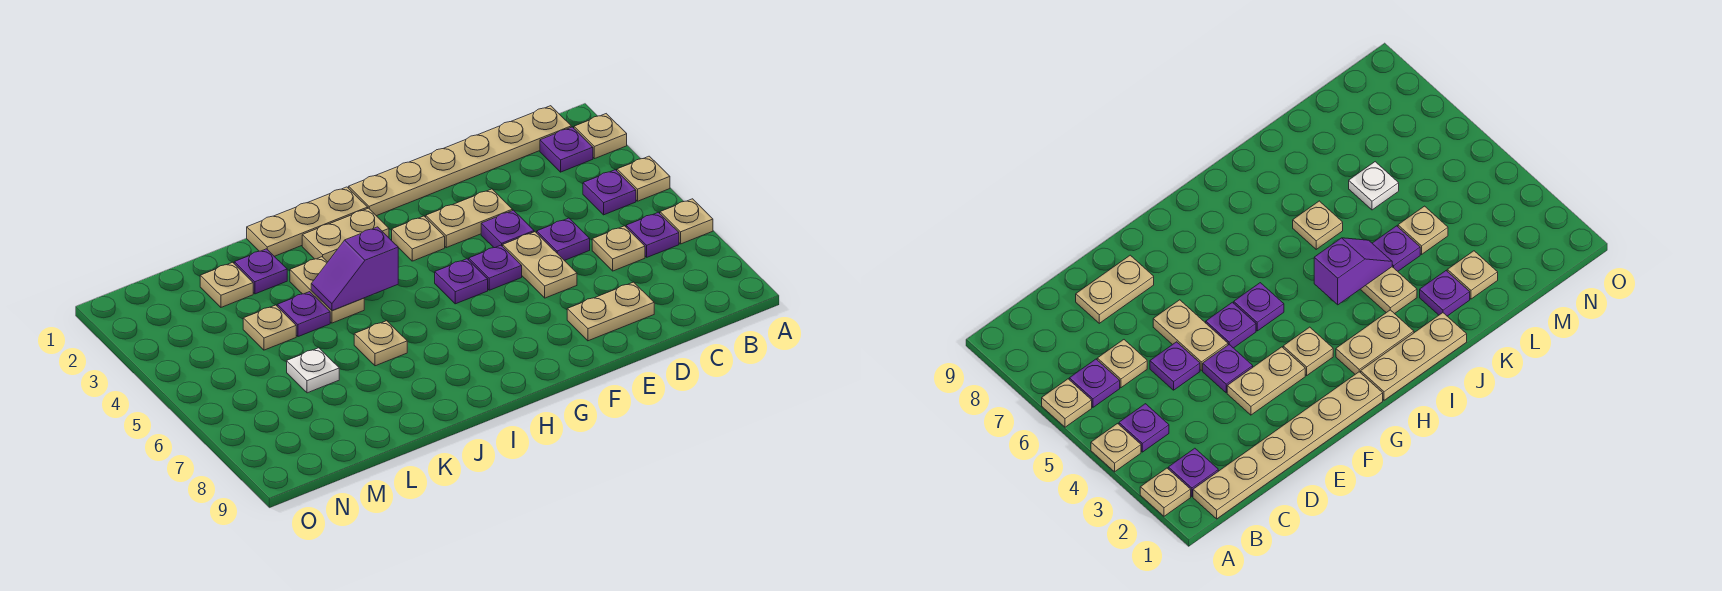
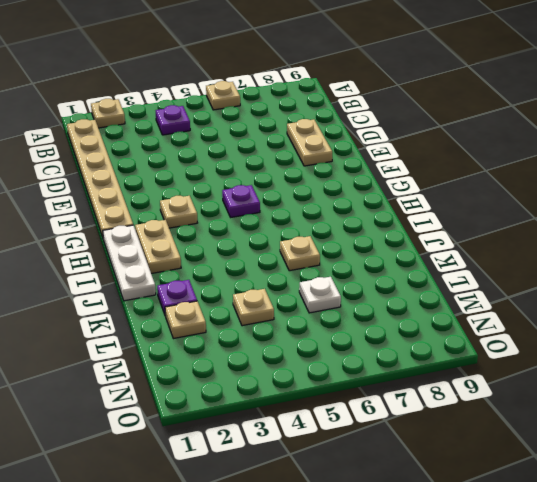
white 1x3 plate [103,225,156,301] -> tan 1x3 plate [247,187,368,256]
none -> tan 1x1 plate [617,156,670,201]
none -> purple 1x1 plate [540,127,593,172]
none -> purple 1x1 plate [626,212,679,257]

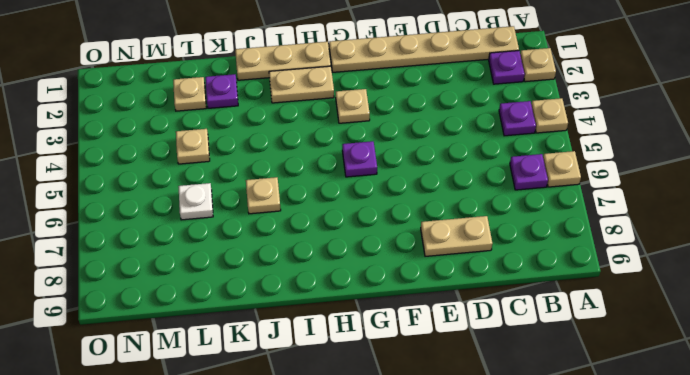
none -> tan 1x1 plate [592,226,645,271]
none -> purple 1x1 plate [537,218,590,261]
none -> tan 1x2 plate [426,189,513,248]

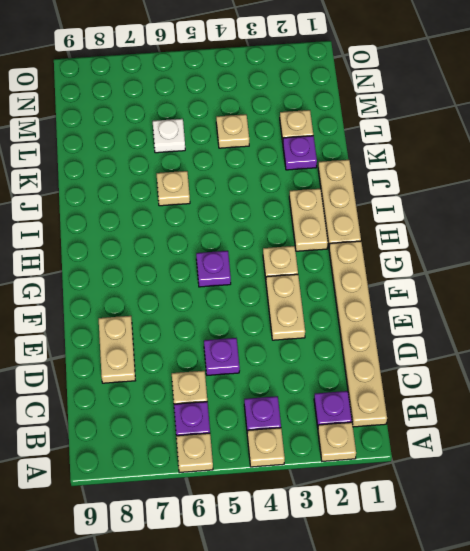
none -> purple 1x1 plate [481,210,534,248]
none -> tan 1x2 plate [503,232,577,298]
none -> purple 1x1 plate [469,245,522,290]

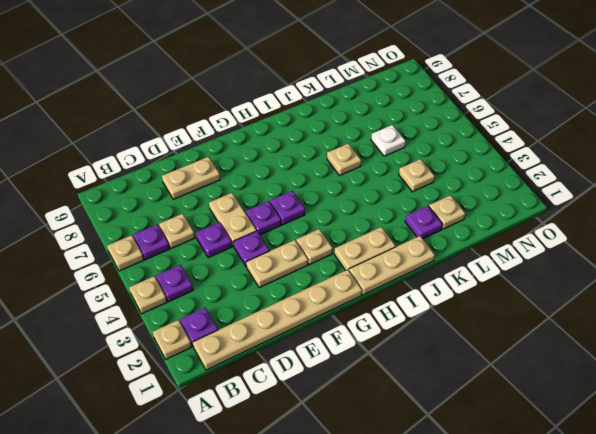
none -> tan 1x2 plate [290,257,364,323]
none -> purple 1x1 plate [277,292,330,337]
none -> purple 1x2 slope [311,227,398,311]

